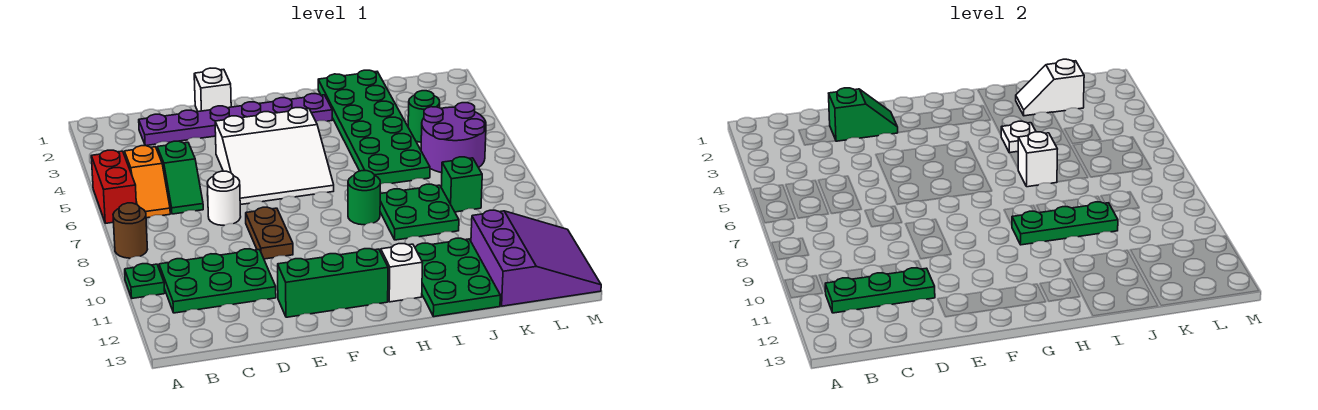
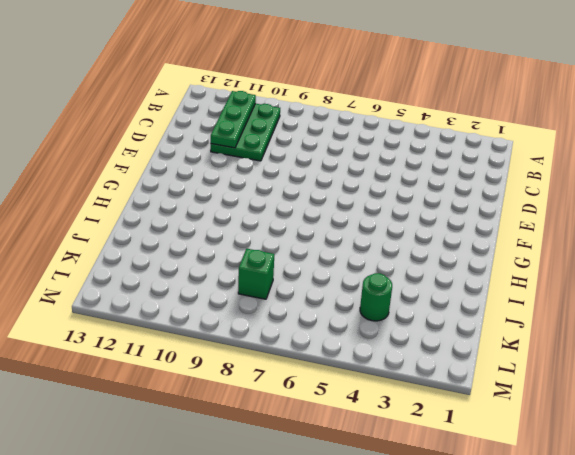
none -> red 1x2 brick [91,150,136,223]
none -> brown 1x1 round brick [113,203,148,258]
none -> green 1x1 plate [125,264,165,298]

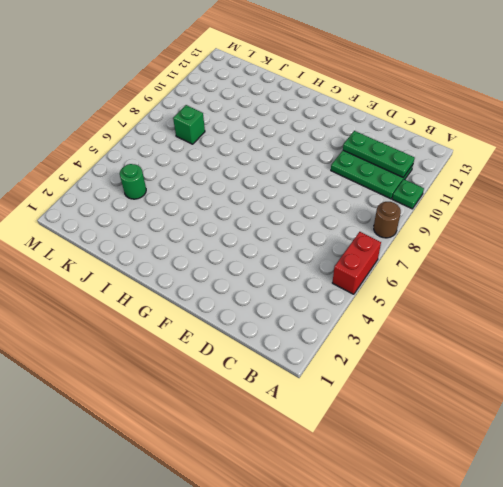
none -> orange 1x2 slope [124,146,170,218]
none -> purple 1x6 plate [139,94,332,146]
none -> green 1x2 slope [157,141,203,214]

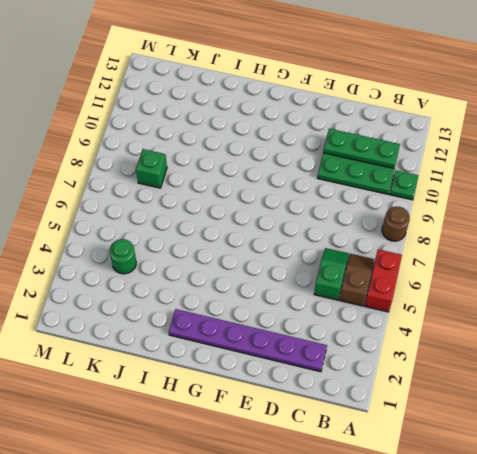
brown 1x2 slope [339,254,374,306] -> orange 1x2 slope [124,146,170,218]
none -> white 1x1 round brick [207,171,241,225]
none -> white 1x1 brick [194,68,231,112]
none -> white 3x3 slope [215,108,334,205]

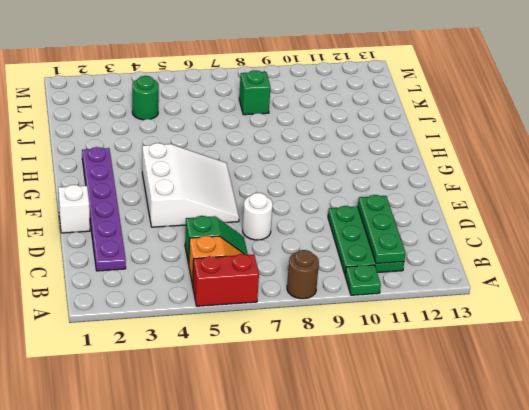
none -> brown 1x2 plate [246,207,293,259]
none -> green 1x3 brick [278,249,388,317]
none -> green 1x1 round brick [348,171,380,225]

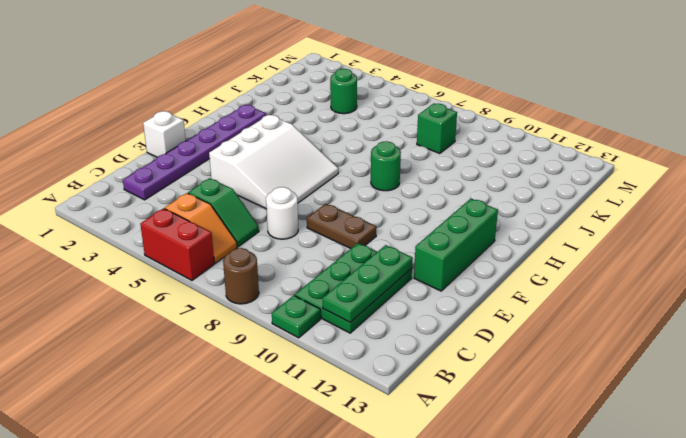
none -> white 1x1 brick [381,244,423,302]
none -> green 2x6 plate [318,70,430,184]
none -> green 2x2 plate [380,184,459,240]

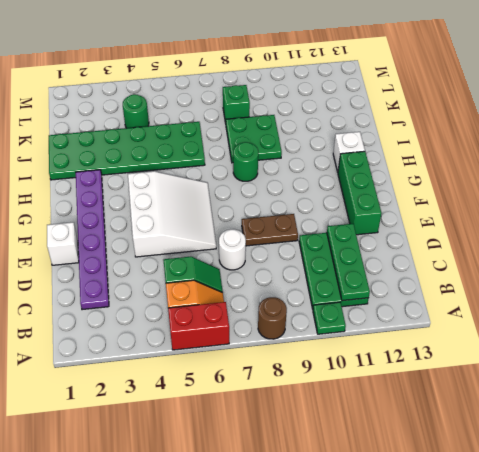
none -> green 2x3 plate [415,238,500,317]
none -> purple 2x2 round brick [421,103,486,173]
none -> purple 3x3 slope [471,210,601,306]

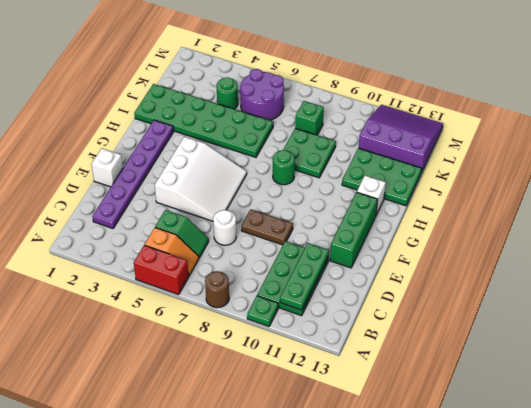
none -> green 1x2 slope [829,88,898,141]
none -> green 1x3 plate [1012,202,1118,245]
none -> white 1x1 plate [1001,121,1036,153]

